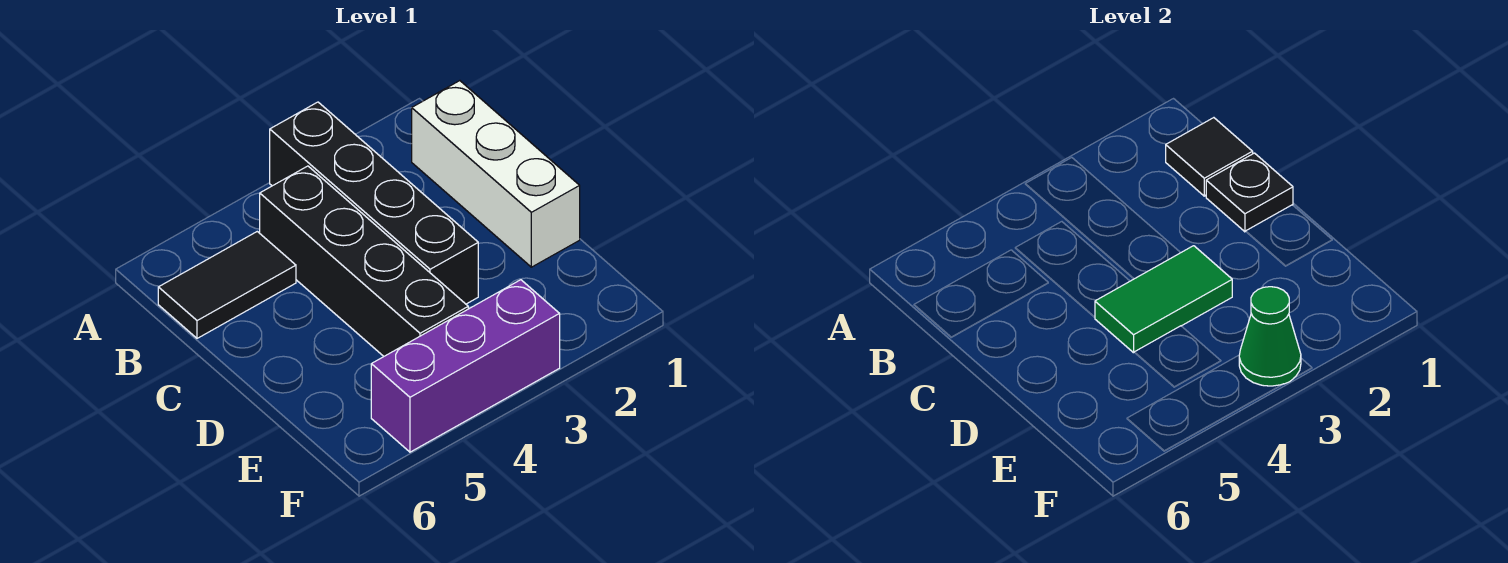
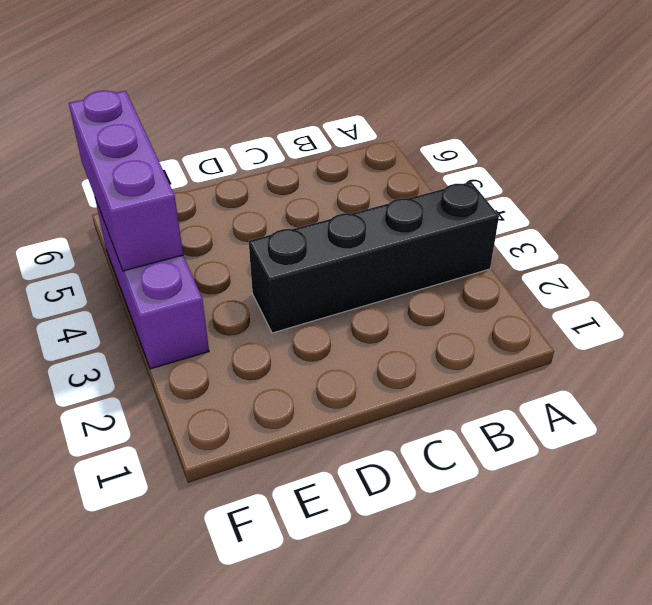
purple 1x3 brick [69,91,183,271] -> none
none -> white 1x3 brick [412,81,580,267]
none -> black 1x4 brick [260,166,468,356]

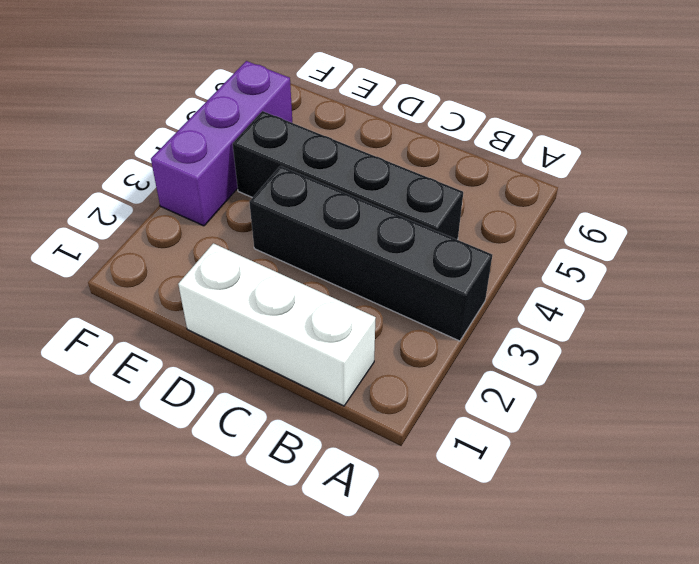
none -> black 1x2 tile [158,232,296,338]
none -> black 1x1 tile [1166,118,1253,196]

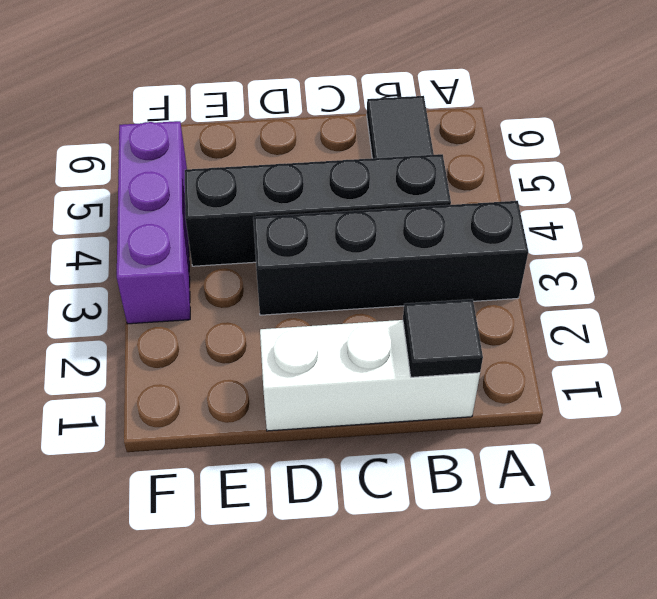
none -> black 1x1 plate [1206,153,1293,232]
none -> green 1x2 tile [1095,246,1232,353]

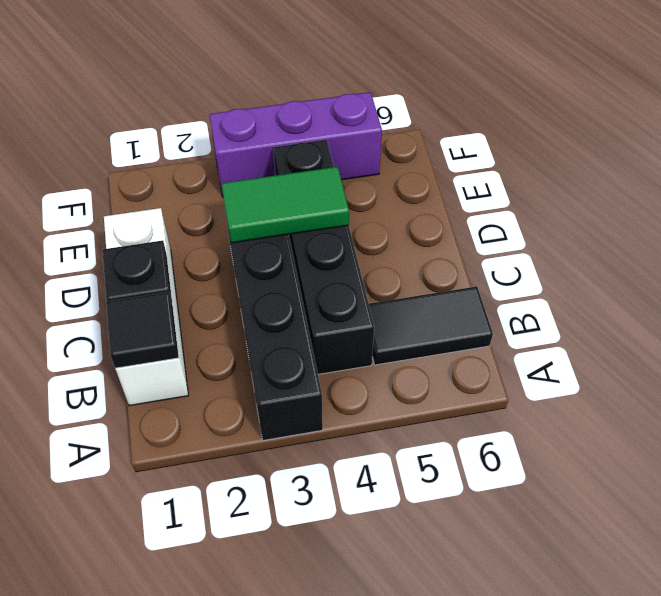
none -> green 1x1 cone [1239,287,1301,386]

